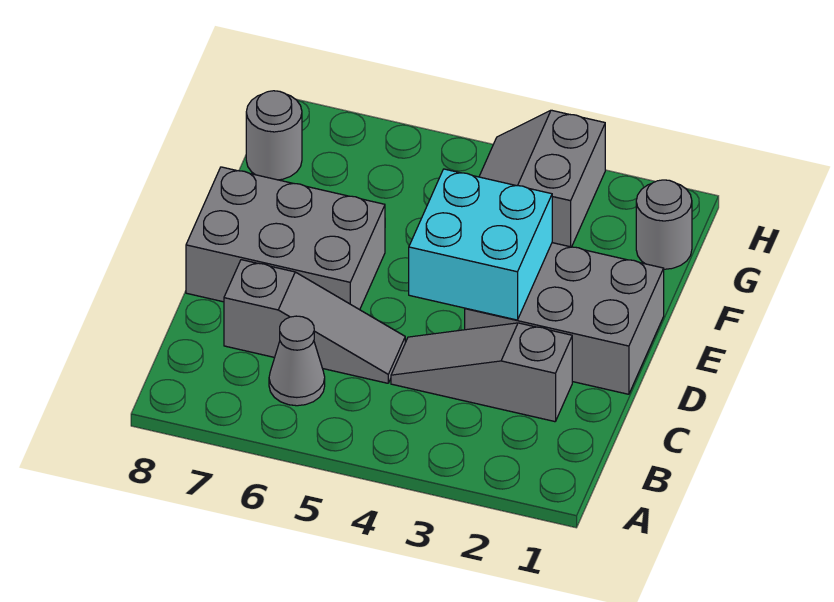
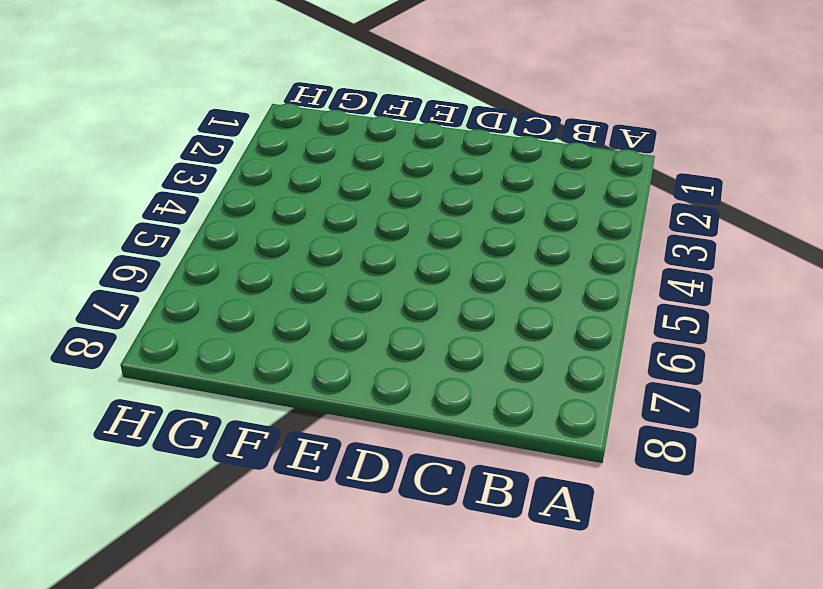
none -> grey 1x1 cone [269,316,325,406]
none -> grey 1x3 slope [391,323,572,422]

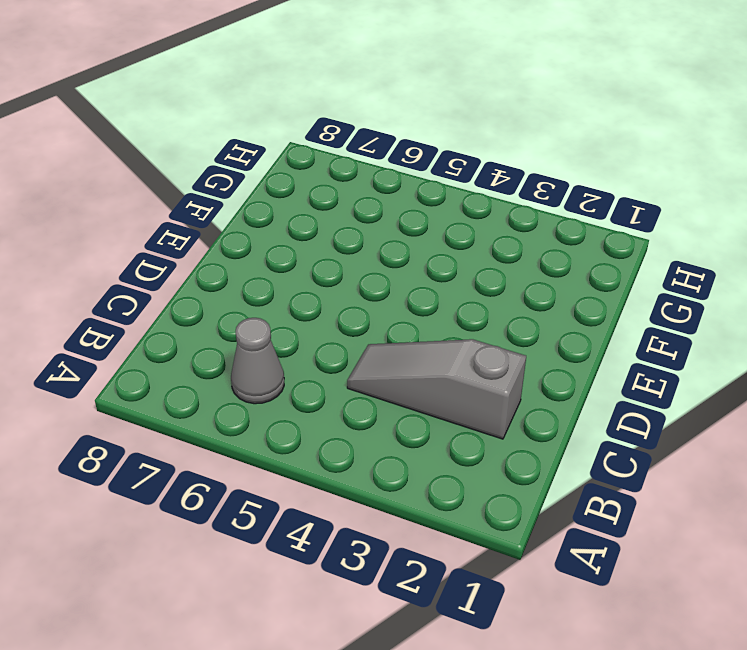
none -> grey 1x3 slope [224,260,405,383]
none -> grey 2x3 brick [465,243,664,394]

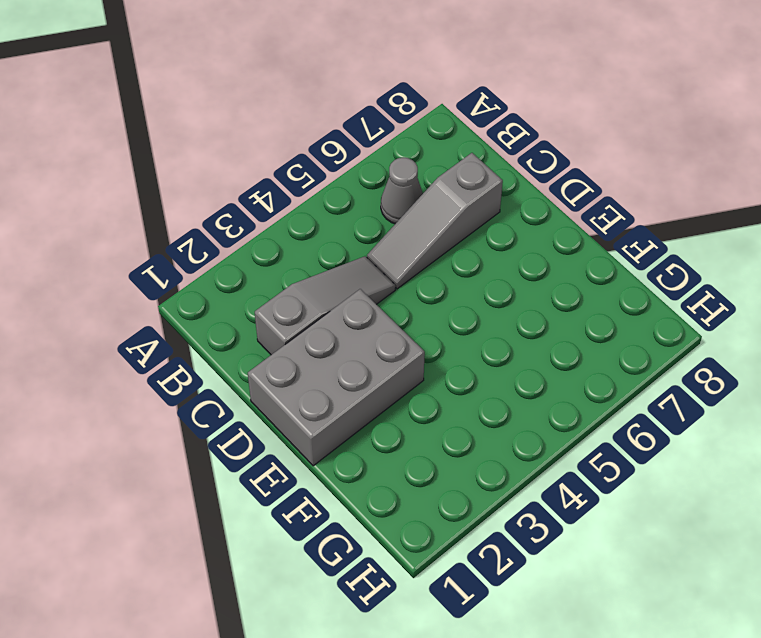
none -> grey 2x3 brick [186,167,385,310]
none -> grey 1x1 round brick [636,180,692,269]

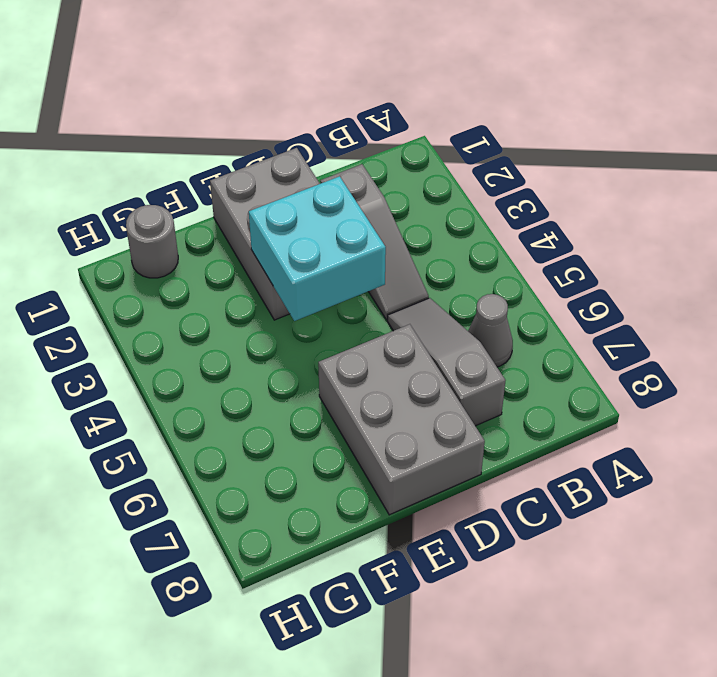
none -> grey 2x2 slope [479,110,605,247]
none -> grey 1x1 round brick [246,91,302,180]

